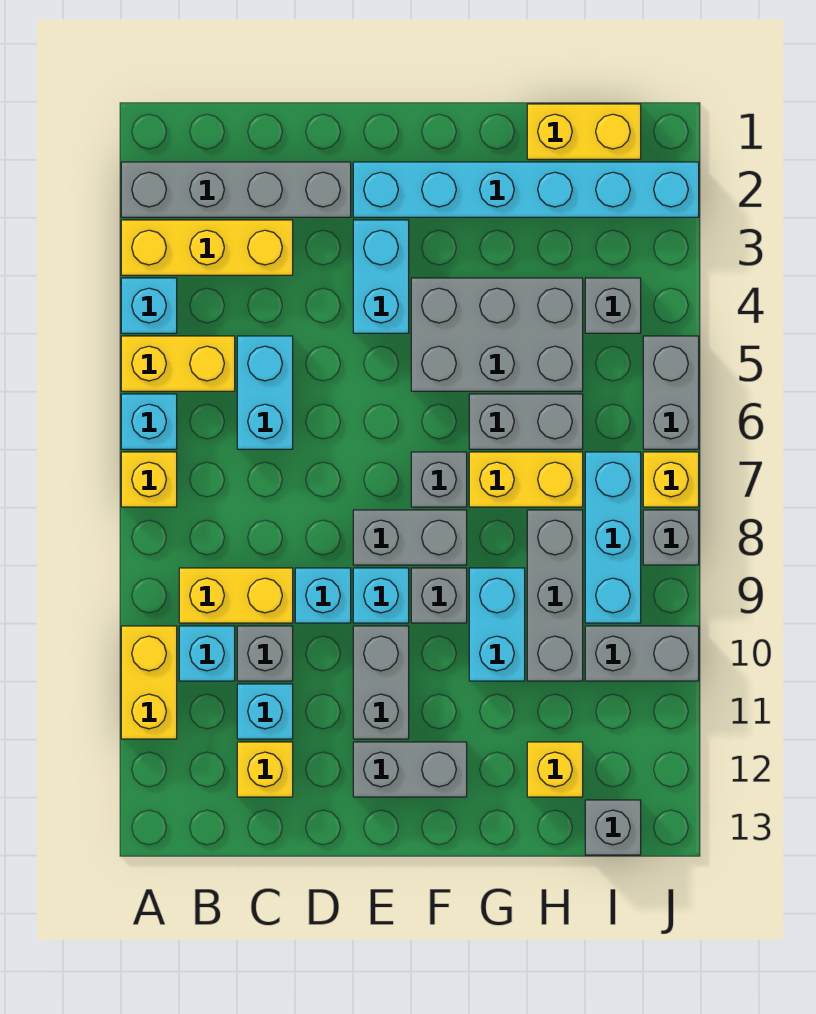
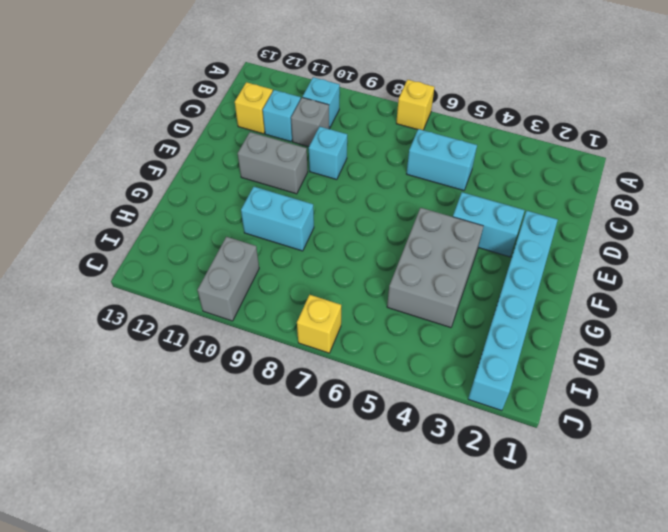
none -> grey 1x4 brick [121,162,351,217]
none -> yellow 1x3 brick [121,220,293,275]
none -> cyan 1x1 brick [121,278,177,333]
none -> yellow 1x2 brick [121,336,235,391]

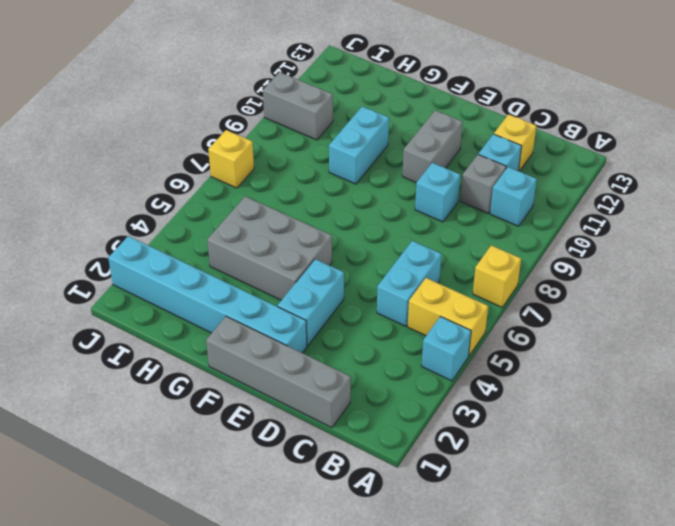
grey 1x4 brick [206,316,351,428] -> grey 1x4 brick moved to [121,162,351,217]
none -> yellow 1x3 brick [121,220,293,275]
none -> cyan 1x1 brick [121,394,177,449]
none -> yellow 1x2 brick [121,626,177,739]
none -> yellow 1x2 brick [179,568,293,623]

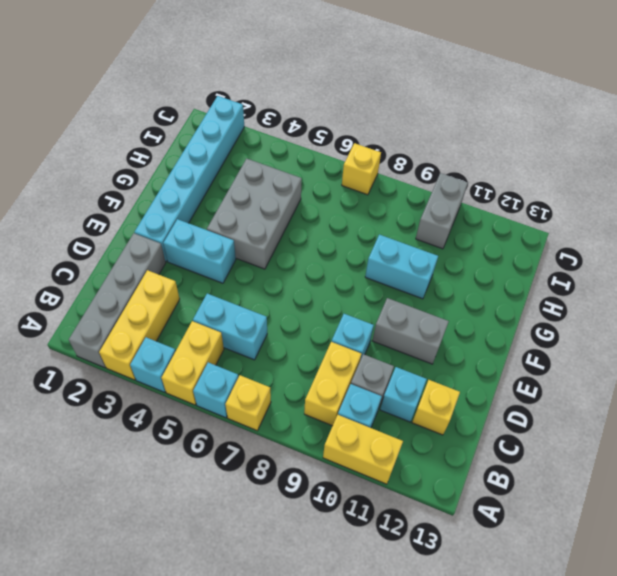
none -> grey 1x2 brick [353,510,467,565]
none -> cyan 1x1 brick [353,568,409,623]
none -> grey 1x2 brick [353,742,467,797]
none -> grey 1x1 brick [411,452,467,507]

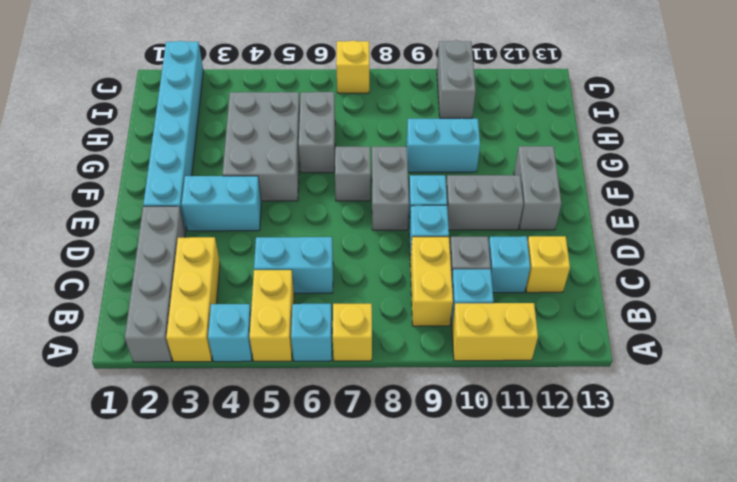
none -> grey 1x1 brick [411,568,467,623]
none -> yellow 1x2 brick [469,452,583,507]
none -> yellow 1x2 brick [527,104,641,159]
none -> grey 1x3 brick [527,510,583,681]

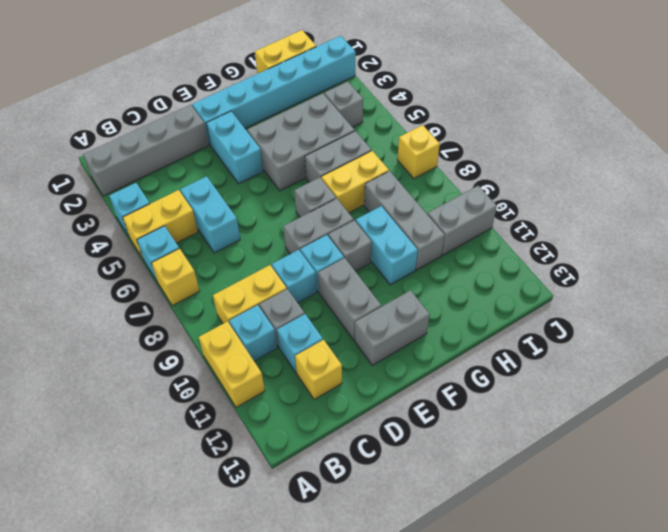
none -> yellow 1x3 brick [121,220,293,275]
none -> yellow 1x1 brick [527,742,583,797]
none -> cyan 1x3 brick [585,452,641,623]
none -> grey 1x1 brick [585,800,641,855]

